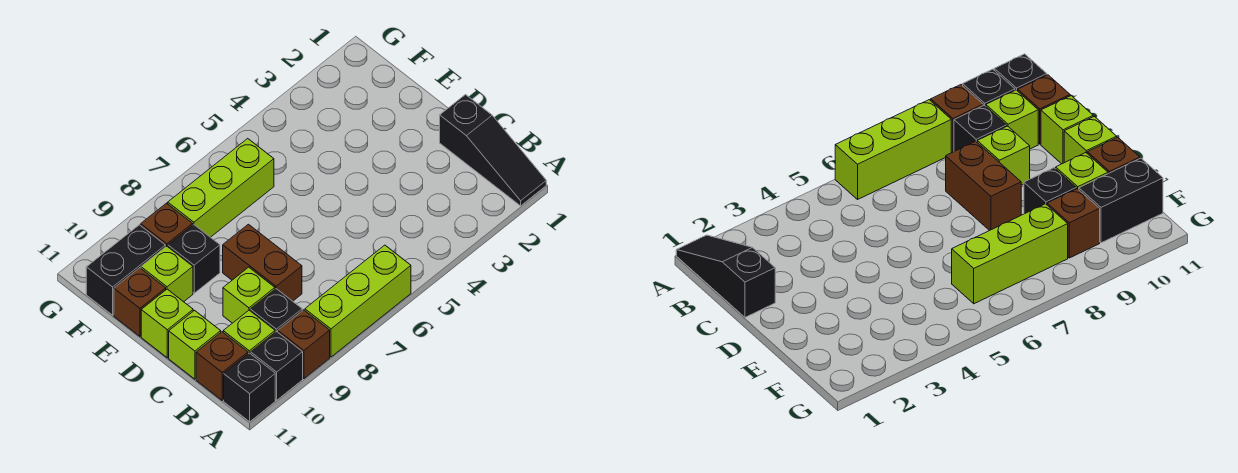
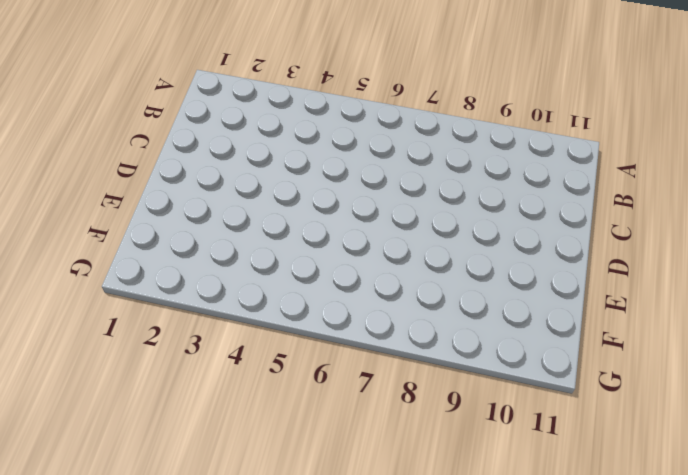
none -> black 1x3 slope [440,95,546,206]
none -> lime 1x3 brick [305,245,411,357]
none -> brown 1x1 brick [278,310,330,379]

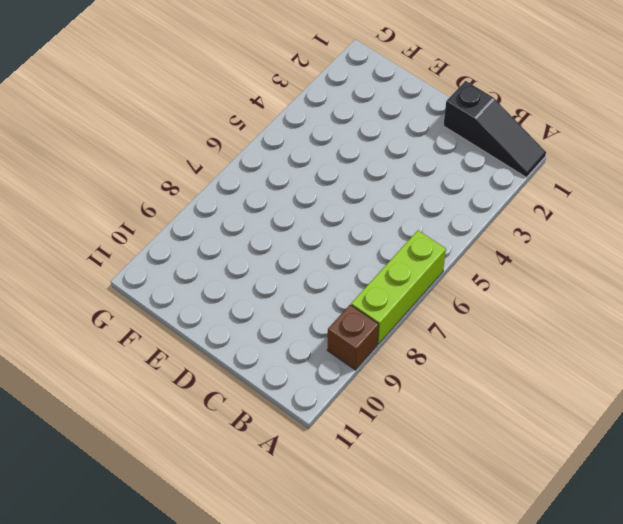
none -> black 1x1 brick [251,331,303,400]
none -> black 1x1 brick [224,353,275,422]
none -> black 1x1 brick [250,289,302,332]

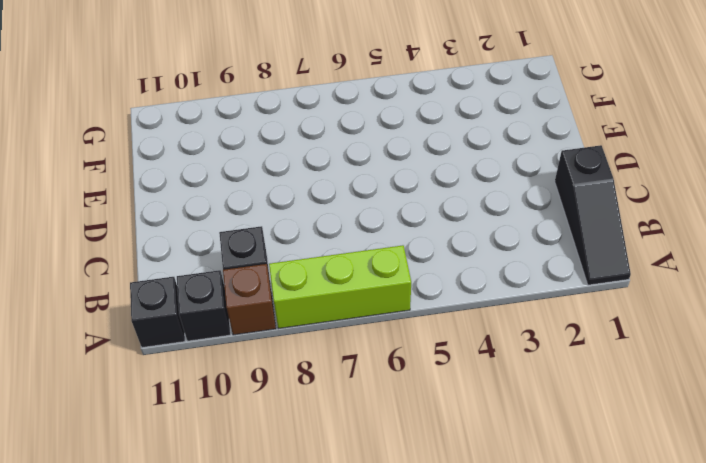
none -> lime 1x1 brick [223,310,275,354]
none -> brown 1x1 brick [196,332,248,400]
none -> brown 1x2 brick [223,224,302,301]

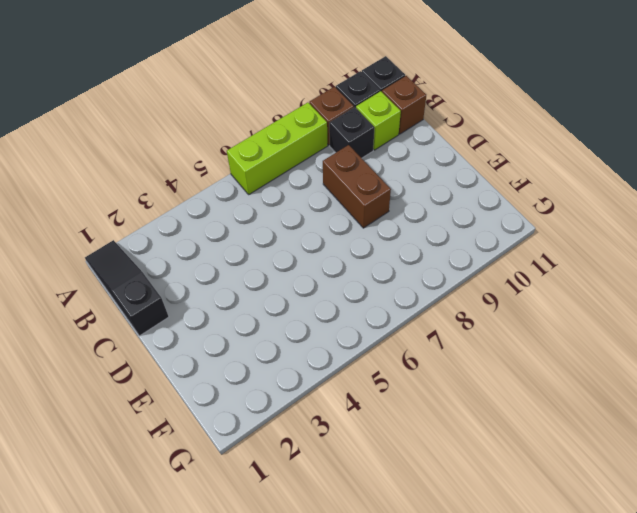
none -> lime 1x1 brick [223,267,275,323]
none -> lime 1x1 brick [169,311,221,379]
none -> lime 1x1 brick [141,289,193,358]

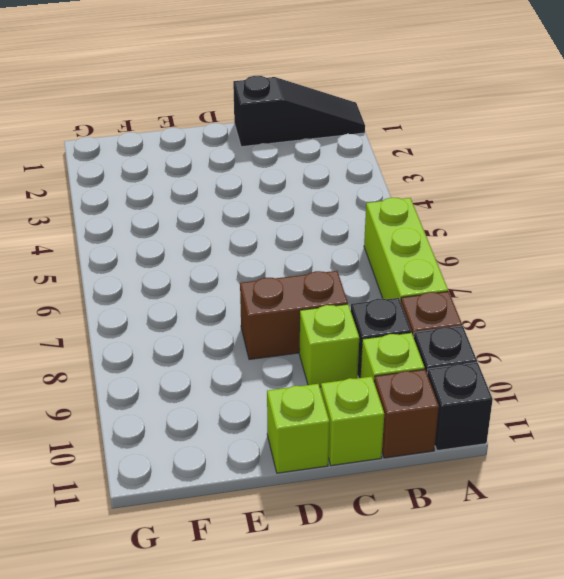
none -> black 1x1 brick [168,225,220,293]
none -> lime 1x1 brick [141,246,193,302]
none -> brown 1x1 brick [114,268,166,336]

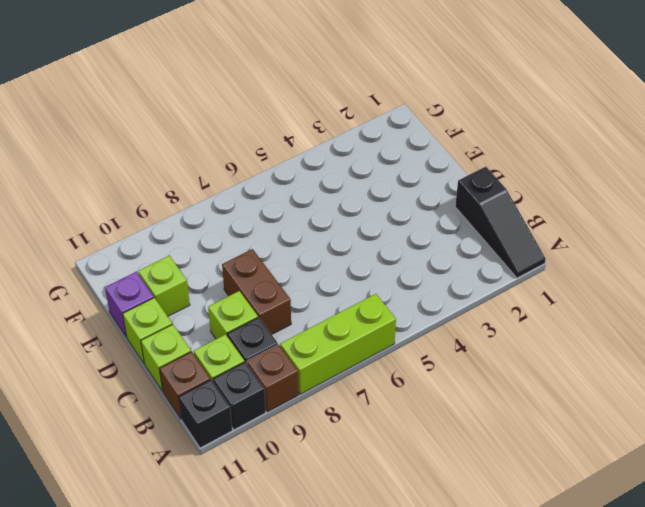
purple 1x1 brick [105,272,154,337] -> brown 1x1 brick [114,268,166,336]
none -> black 1x1 brick [168,225,220,293]
none -> lime 1x3 brick [168,139,274,237]
none -> brown 1x1 brick [141,203,193,247]

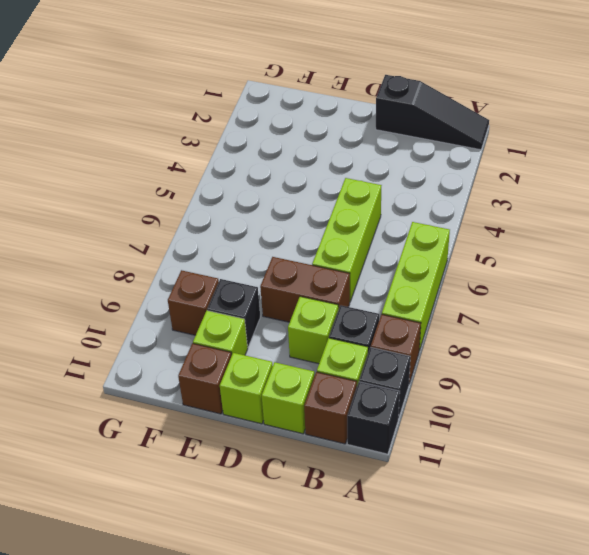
lime 1x3 brick [312,178,382,301] -> lime 1x3 brick moved to [168,139,274,237]
none -> black 1x2 brick [86,225,165,315]

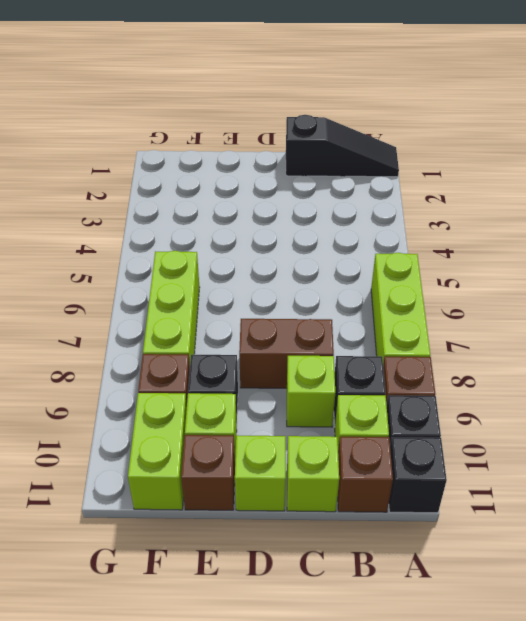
lime 1x2 brick [128,393,187,510] -> black 1x2 brick [86,225,165,315]

